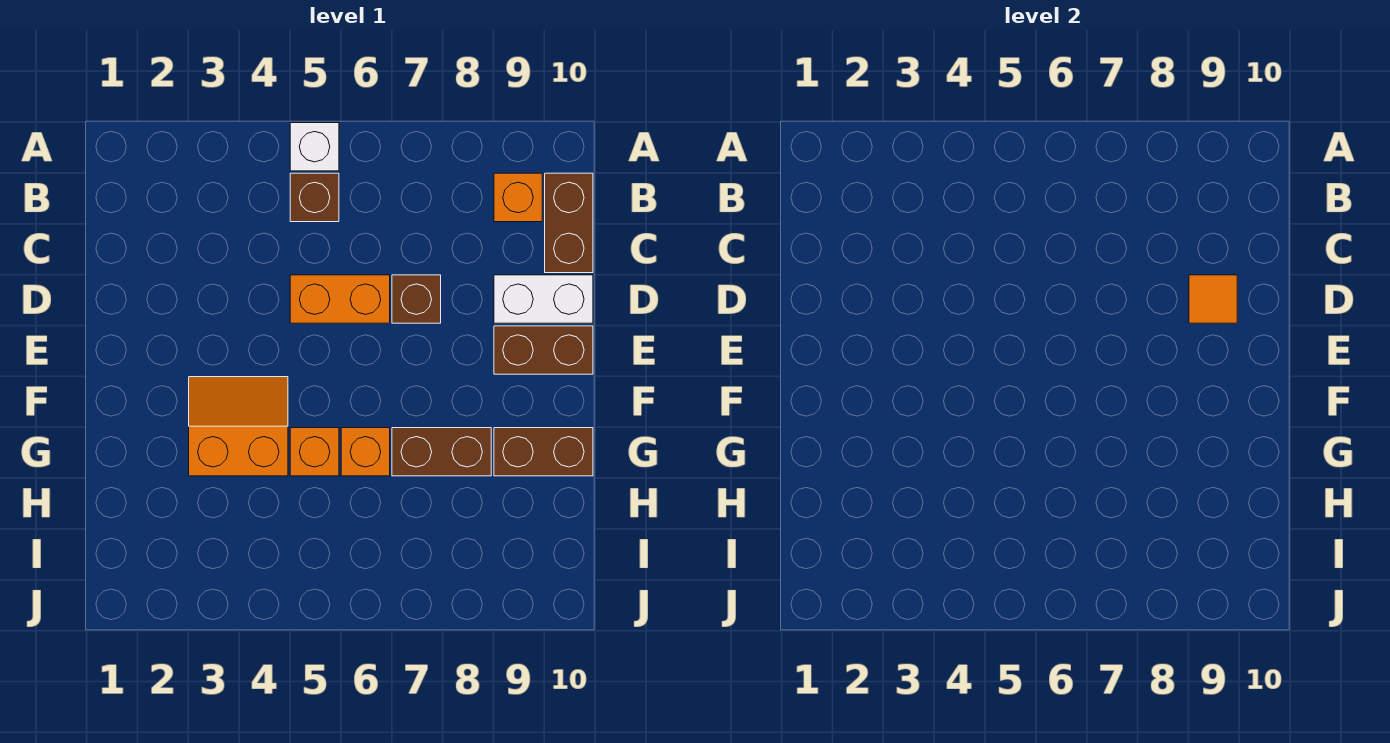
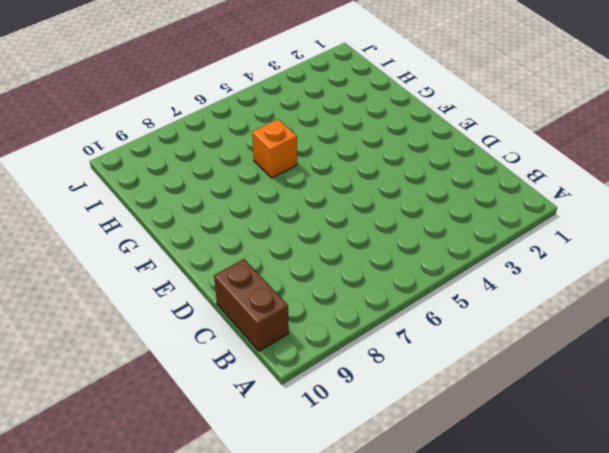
none -> white 1x1 brick [290,123,339,171]
none -> brown 1x1 brick [290,173,339,222]
none -> orange 1x1 brick [494,173,542,222]

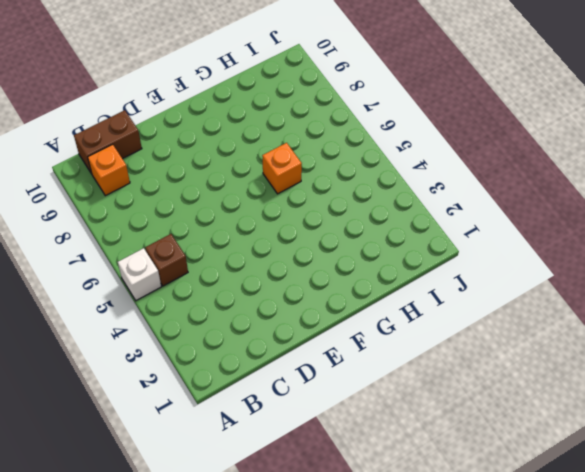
none -> orange 1x2 brick [290,275,390,323]
none -> brown 1x1 brick [392,275,441,323]
none -> white 1x2 brick [494,275,593,323]

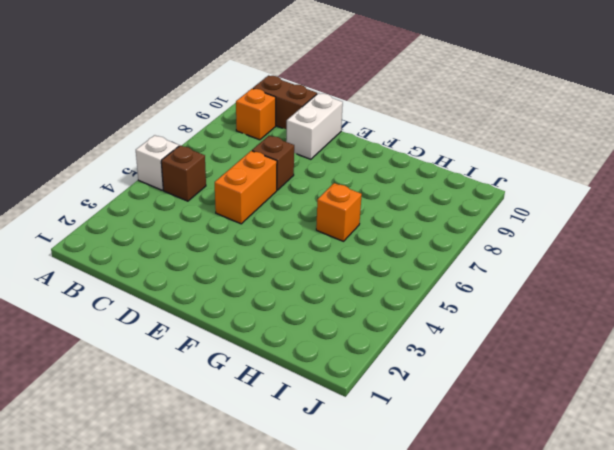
none -> brown 1x2 brick [494,326,593,374]
none -> orange 2x2 slope [189,377,288,476]
none -> orange 1x1 brick [290,428,339,476]

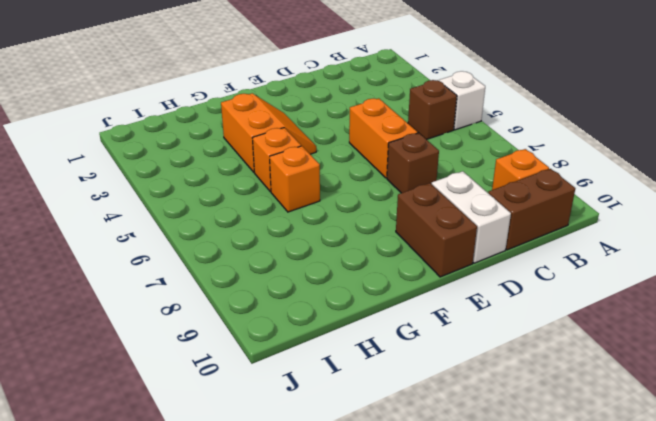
none -> brown 1x2 brick [392,428,491,476]
none -> brown 1x2 brick [494,428,593,476]
none -> orange 1x1 tile [1189,275,1237,323]

